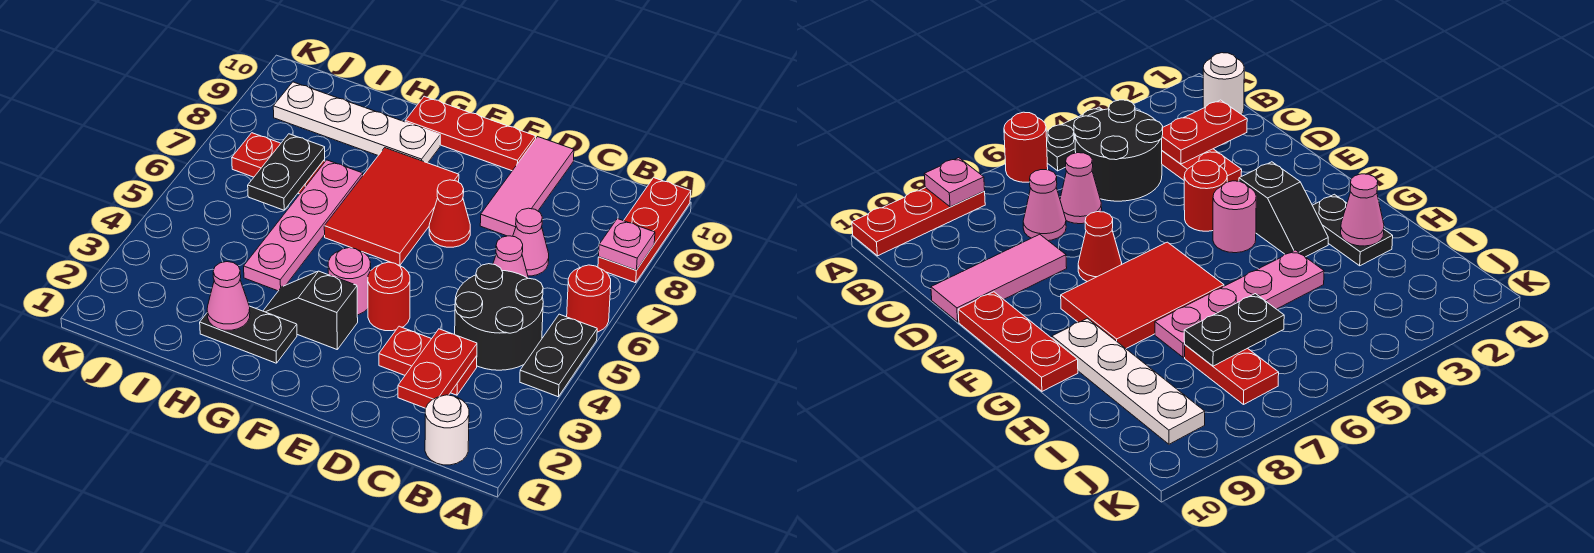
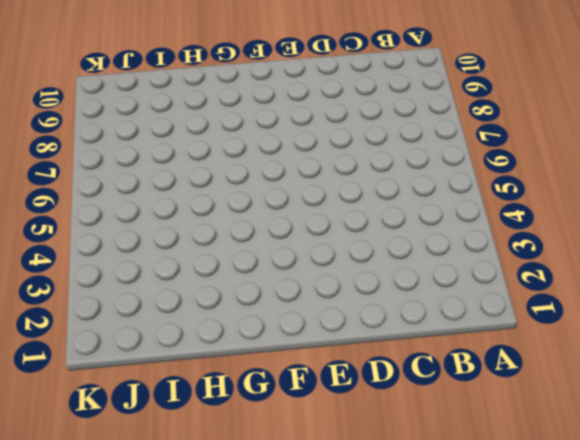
none -> black 1x2 plate [520,314,597,397]
none -> red 1x1 round brick [567,265,611,332]
none -> red 1x3 plate [598,178,691,283]

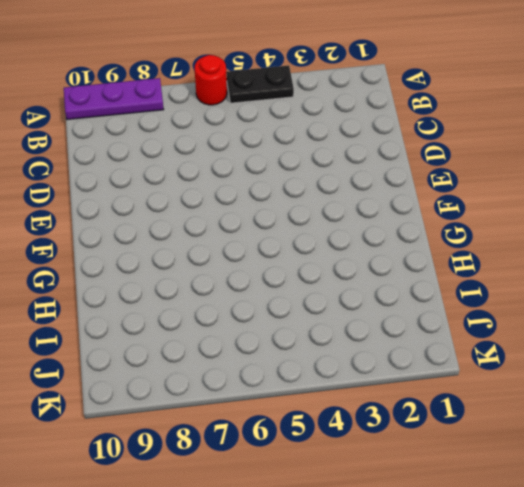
purple 1x3 plate [64,78,164,120] -> red 1x3 plate [598,178,691,283]
none -> white 1x1 round brick [425,395,469,465]
none -> black 2x2 round brick [455,264,543,370]
none -> red 1x2 plate [379,326,477,395]

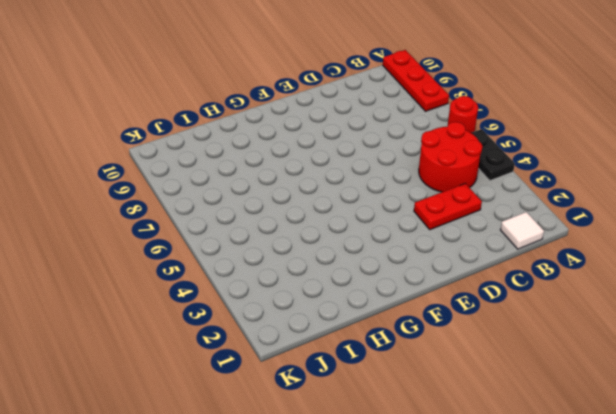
white 1x1 tile [500,212,544,249] -> white 1x1 round brick [425,395,469,465]
red 2x2 round brick [419,122,483,192] -> black 2x2 round brick [455,264,543,370]
none -> pink 1x1 cone [493,236,528,278]
none -> pink 1x1 cone [513,208,549,276]
none -> pink 1x3 tile [480,137,574,236]

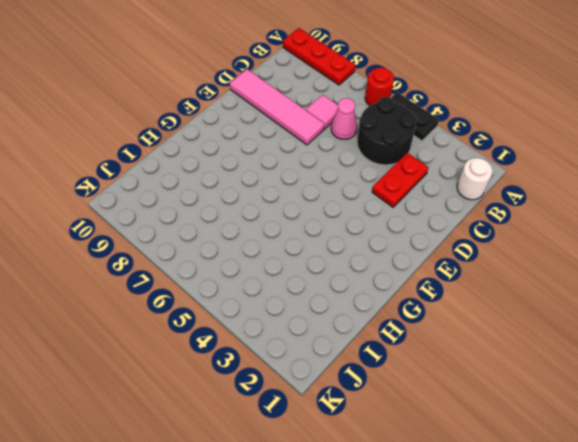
pink 1x1 tile [306,95,338,129] -> pink 1x1 cone [513,208,549,276]
pink 1x4 tile [230,69,324,145] -> pink 1x3 tile [480,137,574,236]
none -> red 1x1 round brick [368,262,410,331]
none -> red 1x1 cone [429,180,470,247]
none -> red 1x3 plate [405,96,536,171]

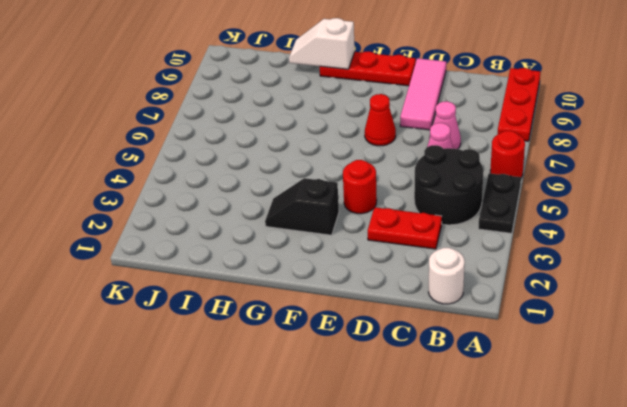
white 1x2 slope [289,18,355,69] -> none
none -> pink 1x1 round brick [328,248,371,315]
none -> red 2x3 tile [324,148,459,265]
none -> black 1x2 plate [200,307,297,363]

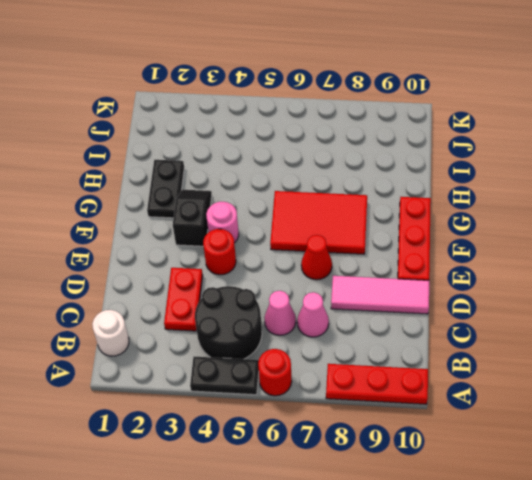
none -> white 1x4 plate [273,82,440,163]
none -> pink 1x4 plate [244,160,363,291]
none -> red 1x2 plate [232,133,325,194]

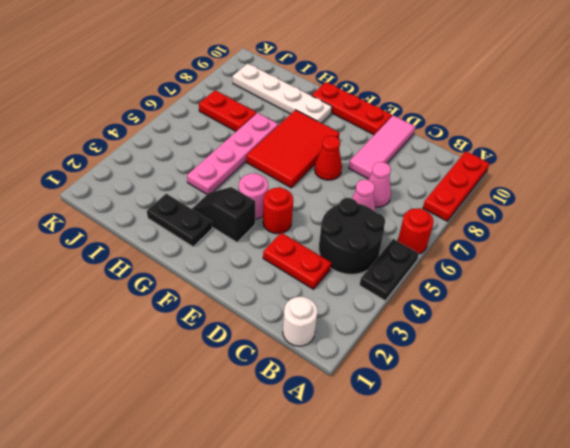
none -> pink 1x1 plate [599,219,655,270]
none -> red 1x2 plate [398,329,477,408]
none -> pink 1x1 cone [207,262,250,330]

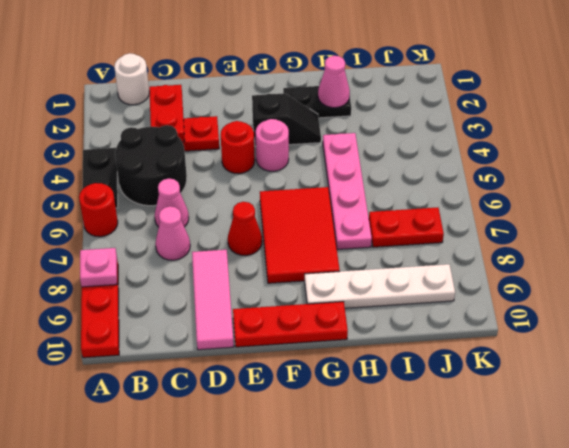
none -> black 1x2 plate [248,134,325,210]

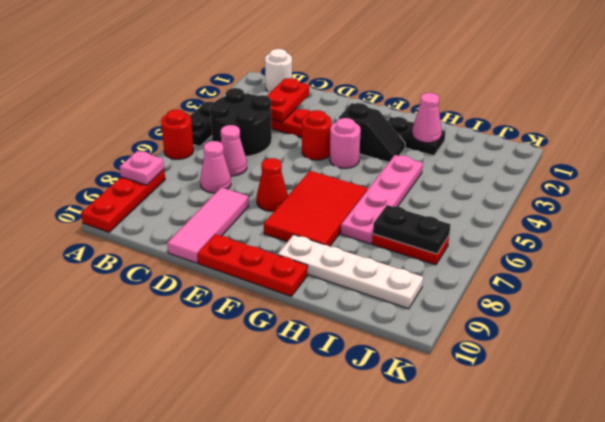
black 1x2 plate [373,205,451,254] -> black 1x2 plate turned to [248,134,325,210]

